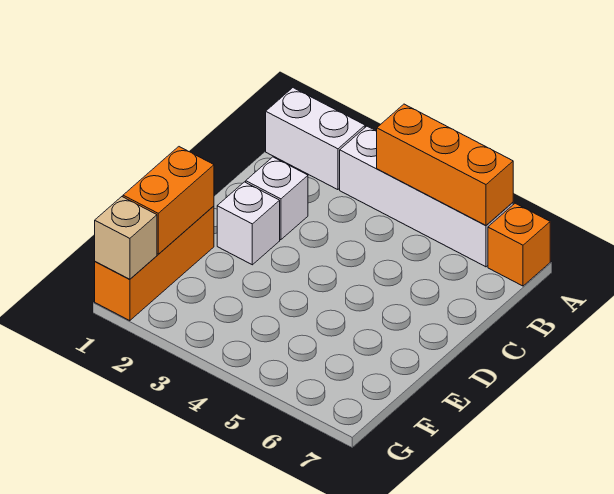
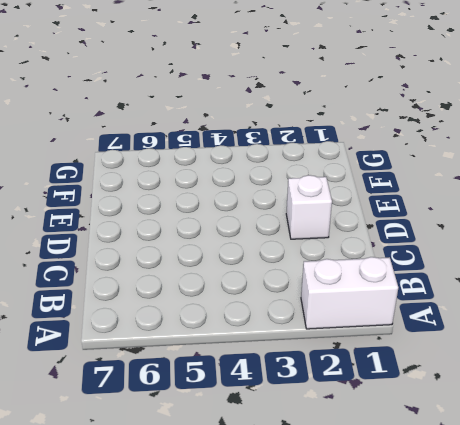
none -> white 1x4 brick [340,126,513,267]
none -> orange 1x1 brick [488,203,550,286]

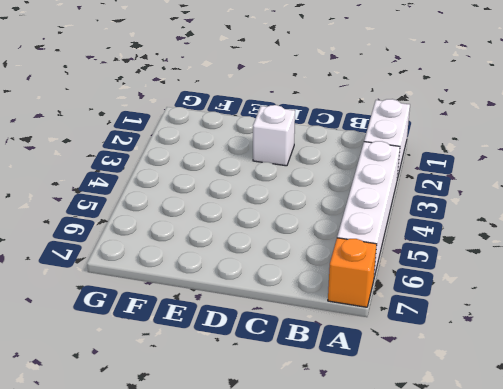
none -> white 1x1 brick [246,157,308,240]
none -> orange 1x3 brick [95,206,214,321]

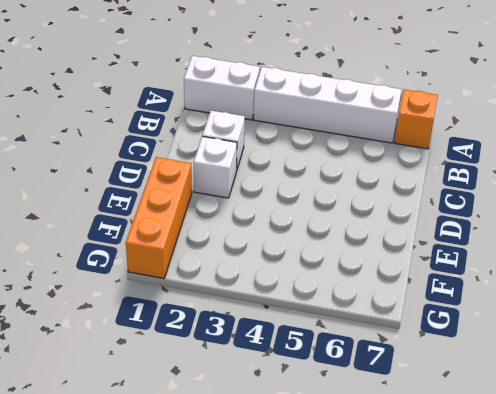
none -> orange 1x3 brick [377,104,513,226]
none -> orange 1x2 brick [123,147,214,254]

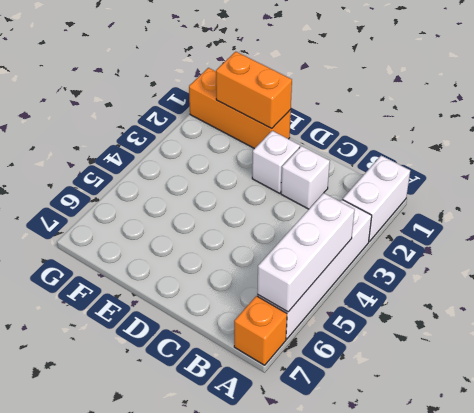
white 1x3 brick [257,193,355,312] -> orange 1x3 brick [377,104,513,226]
none -> tan 1x1 brick [95,197,157,279]

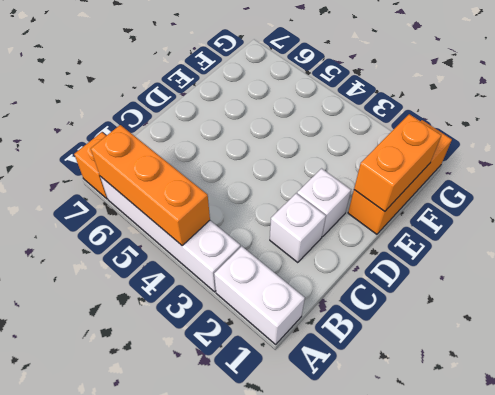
none -> tan 1x1 brick [95,197,157,279]

